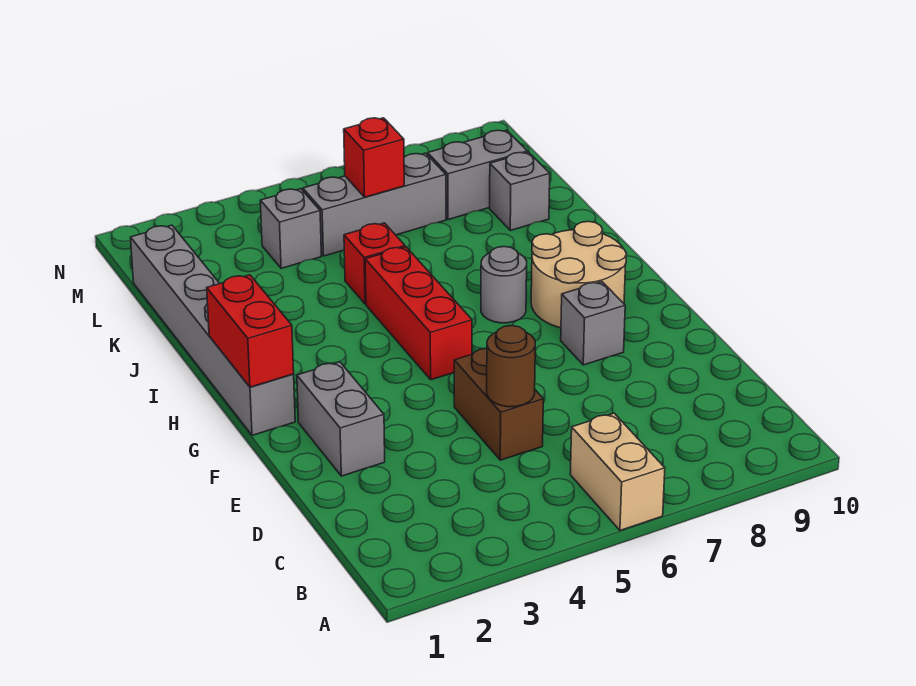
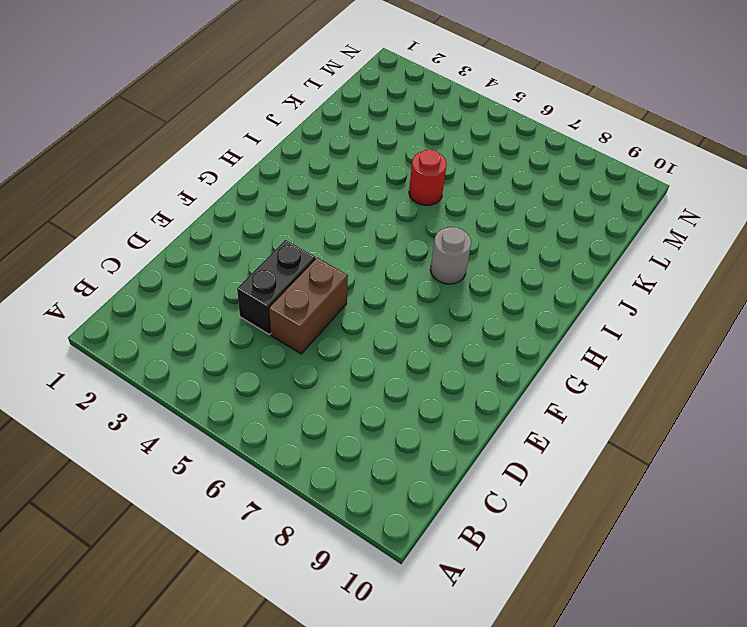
black 1x2 brick [237,240,316,334] -> none
red 1x1 round brick [409,150,447,205] -> red 1x1 brick [344,223,405,304]
none -> tan 1x2 brick [570,413,665,531]
none -> grey 1x2 brick [297,362,385,476]
none -> grey 1x1 brick [561,282,625,365]

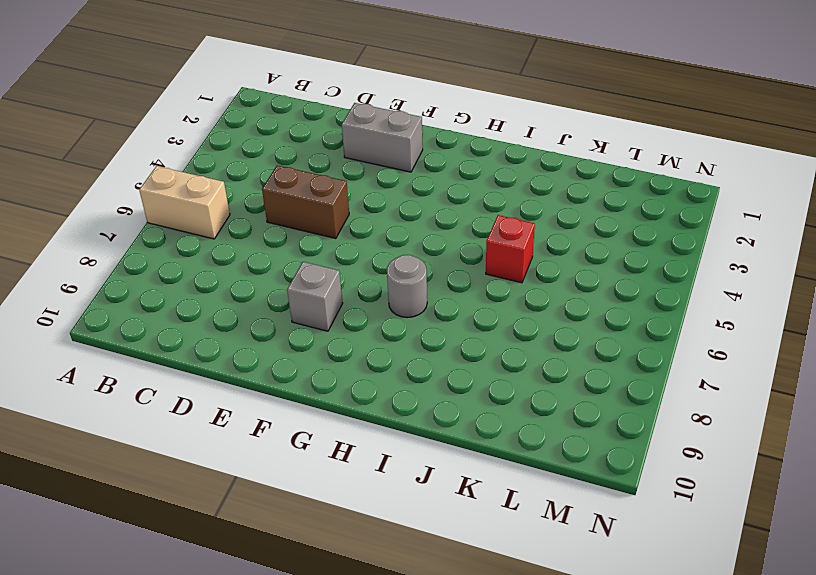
none -> grey 1x6 brick [130,225,295,435]
none -> red 1x3 brick [365,247,472,380]
none -> tan 2x2 round brick [531,221,626,328]

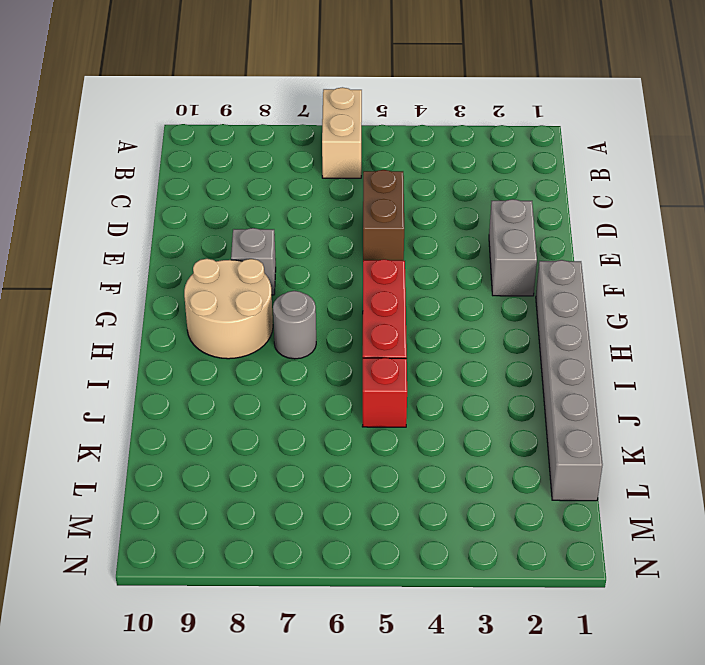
none -> grey 1x1 brick [490,152,550,231]
none -> grey 1x1 brick [260,189,321,268]
none -> grey 1x3 brick [303,153,446,256]

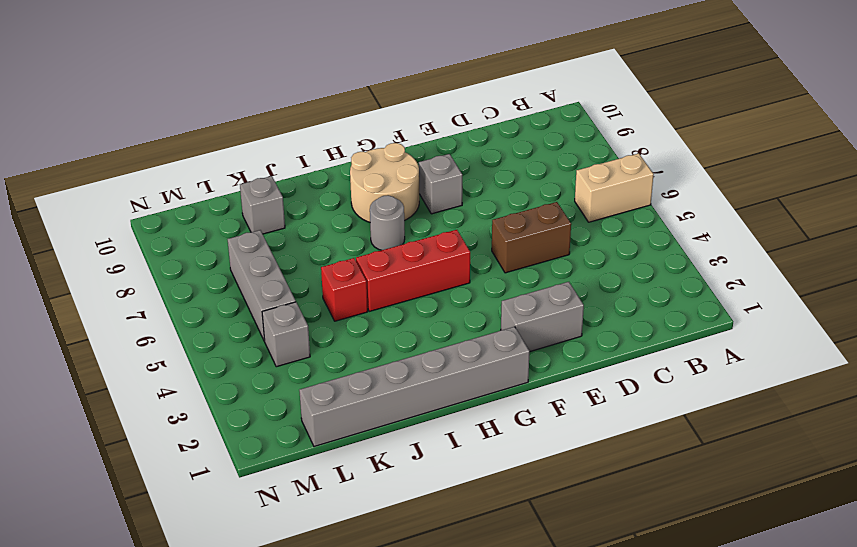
none -> grey 1x2 brick [427,130,528,220]
none -> brown 1x1 round brick [487,326,535,407]
none -> red 1x2 brick [207,275,294,387]

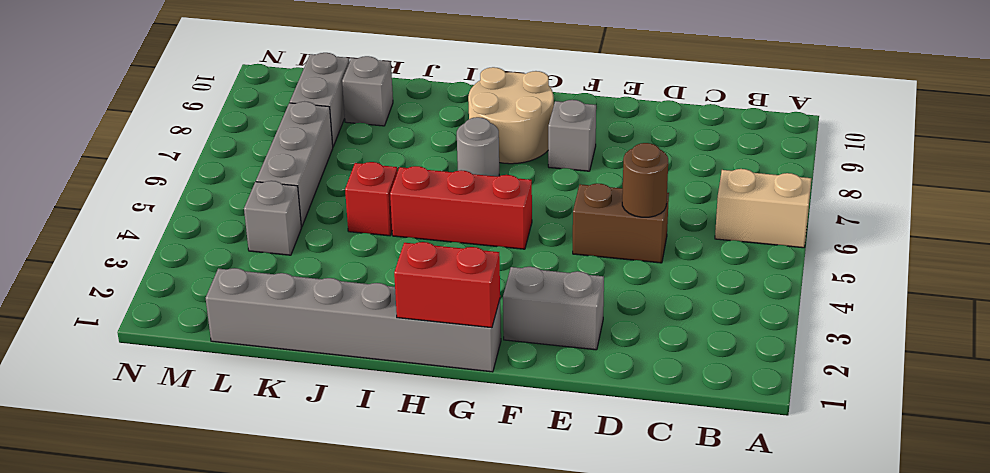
none -> red 1x1 brick [344,118,404,197]

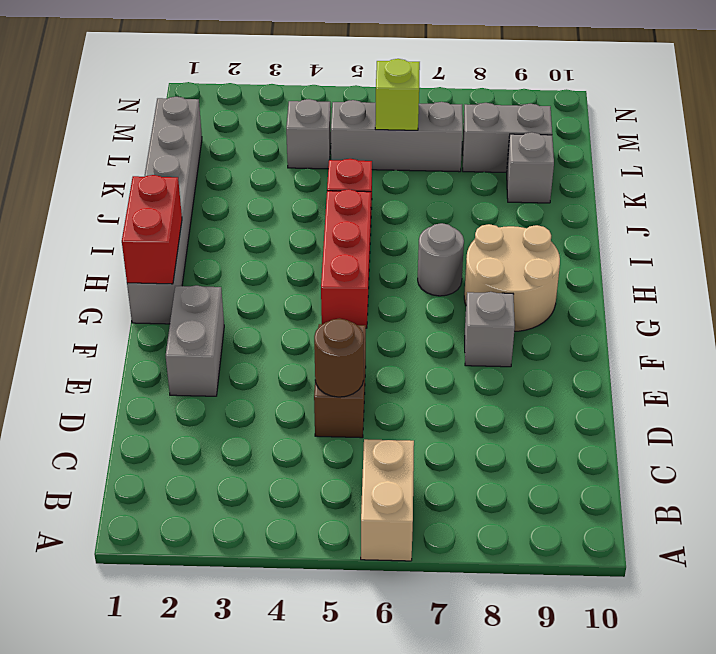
lime 1x1 brick [375,59,420,130] -> red 1x1 brick [344,118,404,197]

